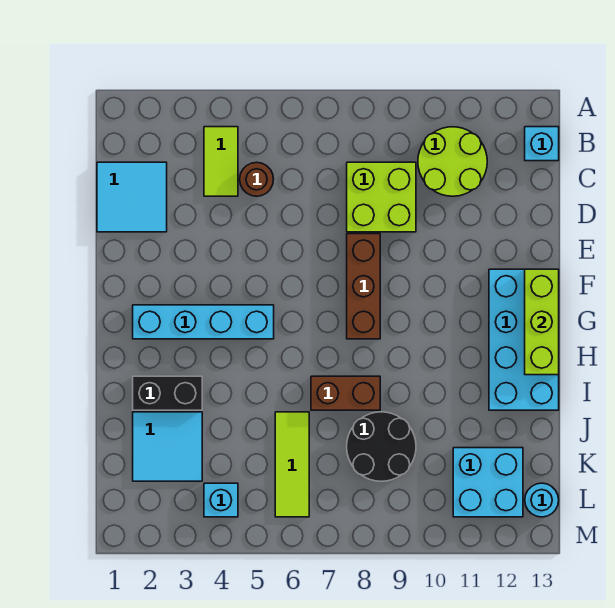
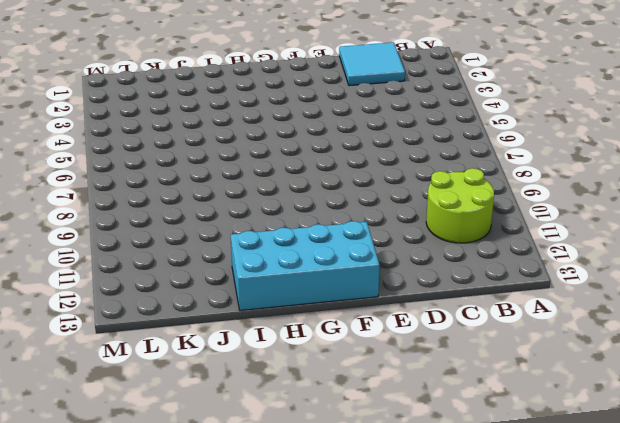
none -> lime 1x2 tile [204,127,238,196]
none -> cyan 1x1 brick [525,127,559,161]
none -> brown 1x1 round brick [240,162,274,196]

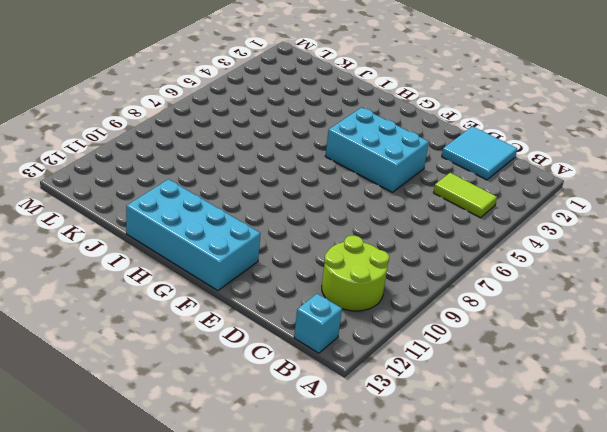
cyan 2x3 brick [325,108,429,192] -> cyan 1x4 brick [133,305,274,339]
none -> brown 1x1 round brick [240,162,274,196]
none -> lime 2x2 brick [347,162,416,232]
none -> brown 1x3 brick [347,234,380,339]

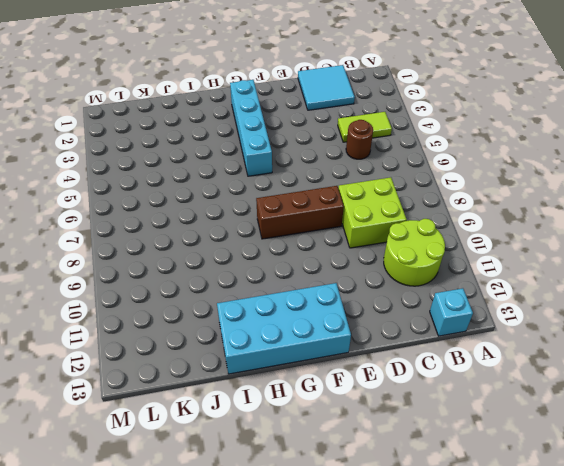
none -> black 1x2 brick [133,376,202,410]
none -> brown 1x2 brick [311,376,380,410]
none -> cyan 2x2 tile [133,412,202,481]

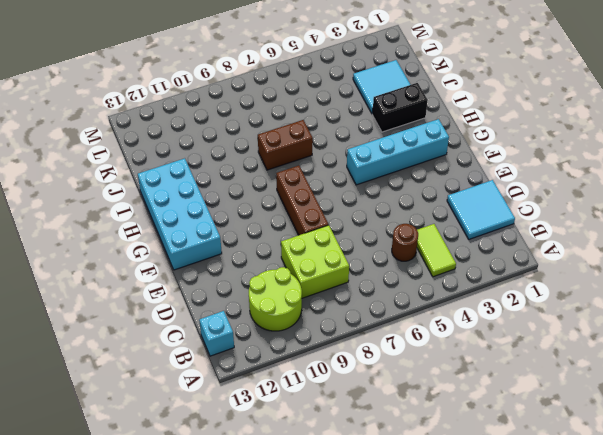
none -> lime 1x3 tile [275,412,309,517]
none -> black 2x2 round brick [347,412,416,481]
none -> cyan 2x2 brick [453,448,523,517]

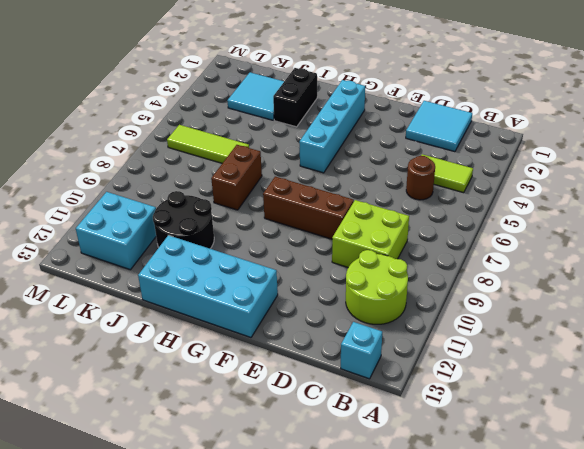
black 2x2 round brick [153,191,214,249] -> black 2x2 round brick moved to [347,412,416,481]
none -> cyan 1x1 brick [204,483,238,517]
none -> cyan 1x1 round brick [525,483,559,517]
none -> lime 1x3 brick [525,269,559,375]

